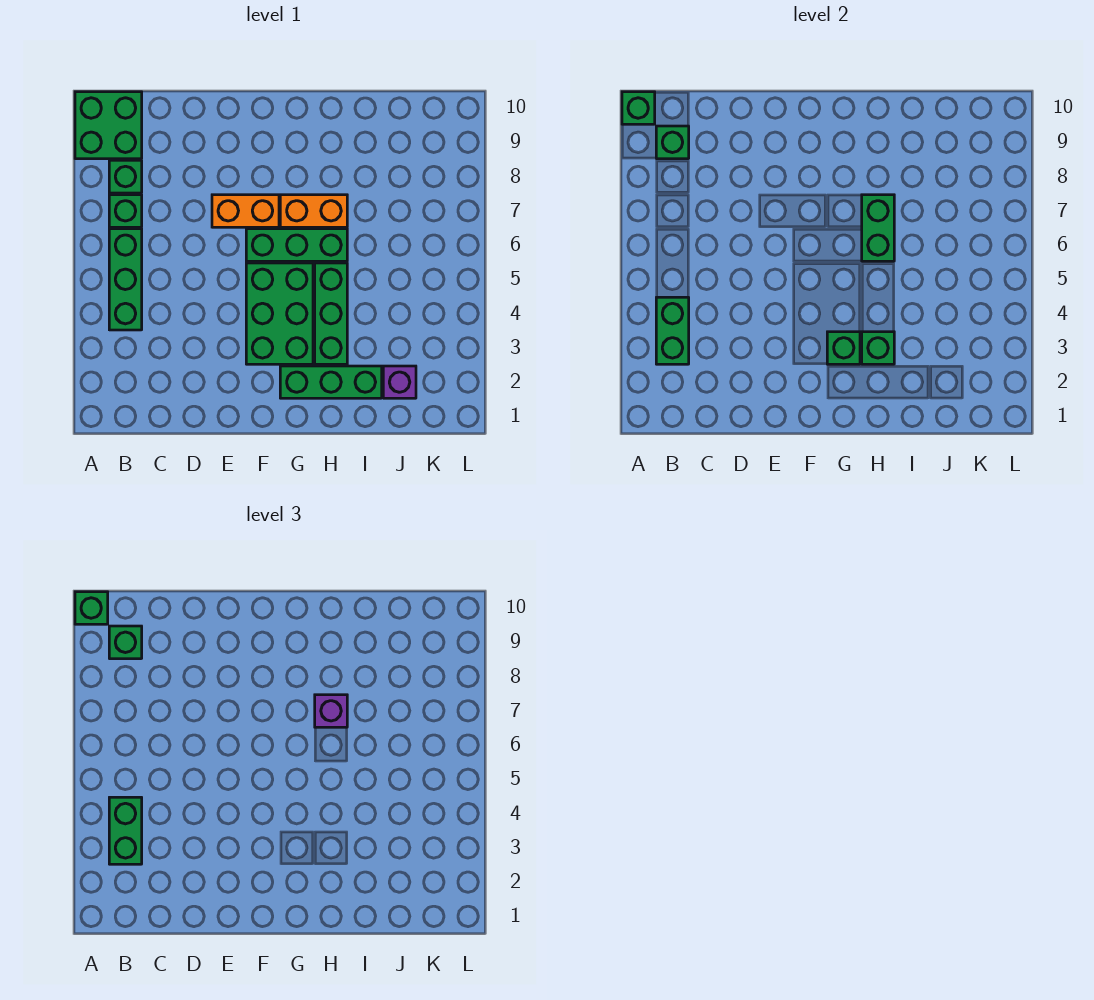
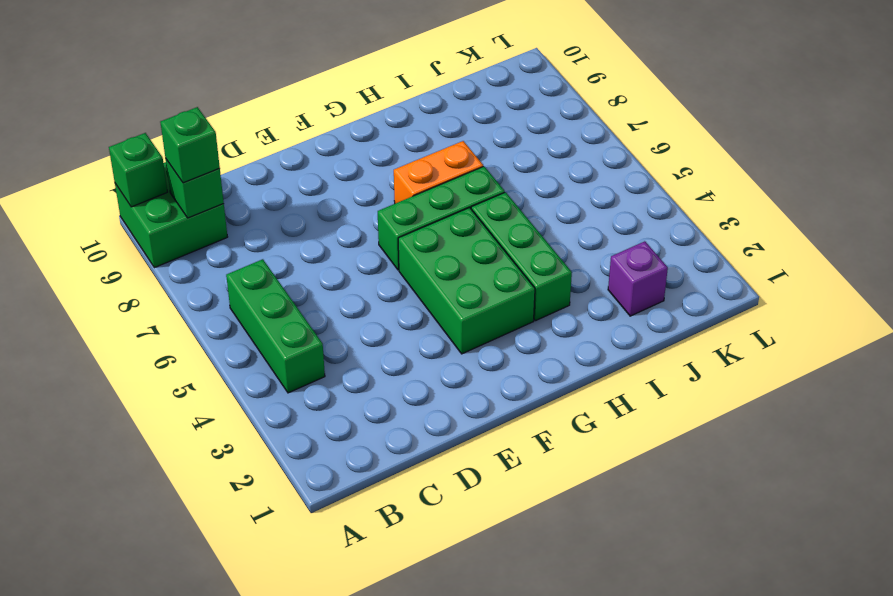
none -> green 1x1 brick [109,195,142,227]
none -> green 1x1 brick [109,160,142,193]
none -> orange 1x2 brick [212,195,279,227]

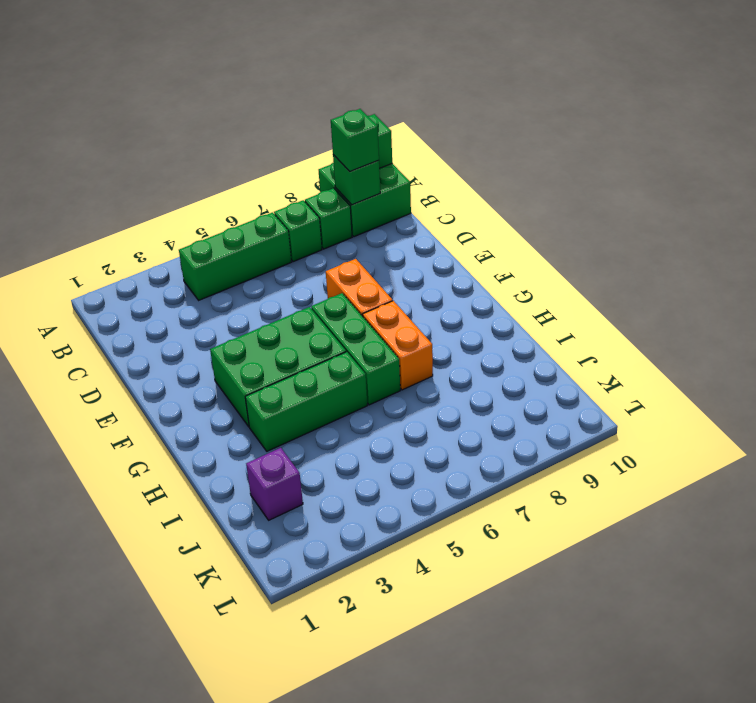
none -> green 1x3 brick [280,366,382,398]
none -> green 1x2 brick [656,297,689,364]
none -> green 1x1 brick [827,332,860,364]

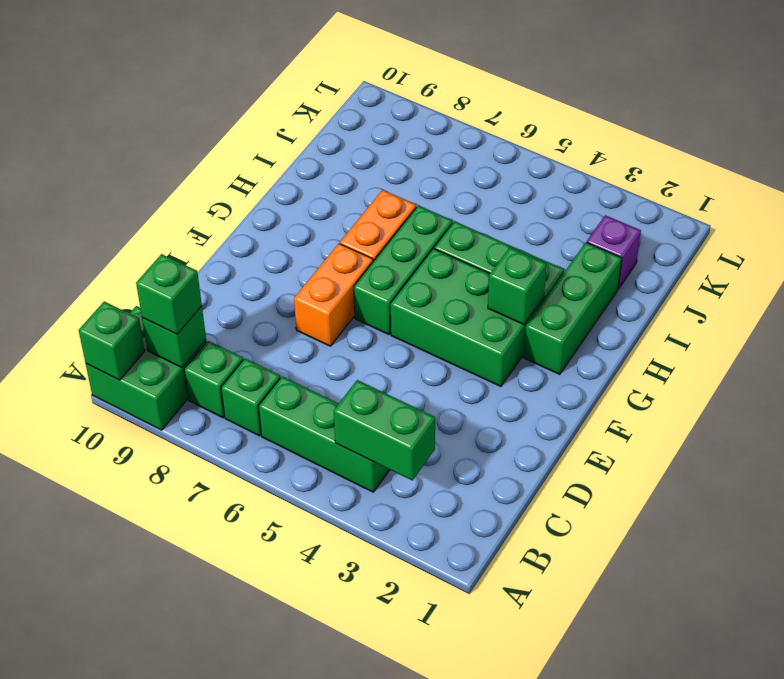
none -> green 1x1 brick [862,332,894,364]
none -> green 1x2 brick [862,195,894,261]
none -> green 1x1 brick [75,592,108,624]

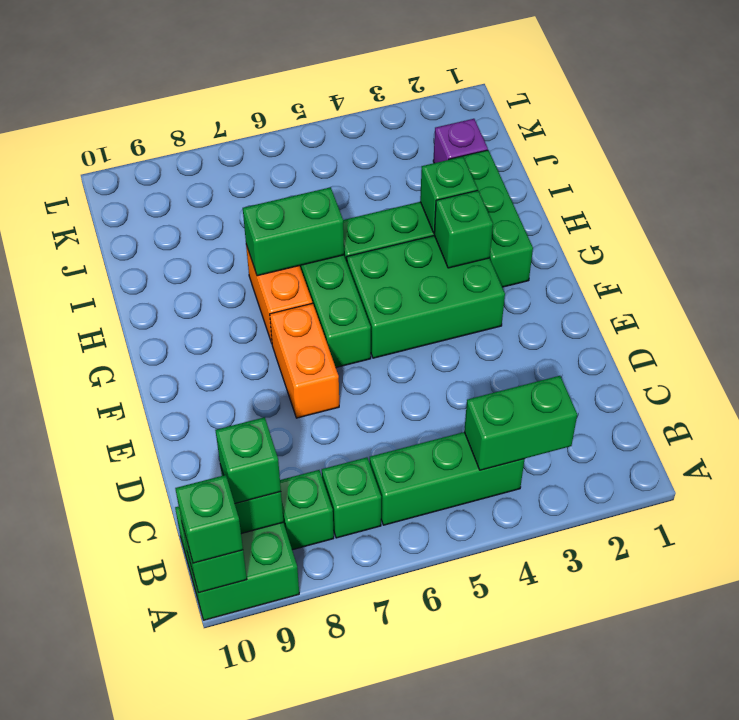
none -> green 1x2 brick [109,797,142,864]
none -> purple 1x1 brick [315,695,347,727]

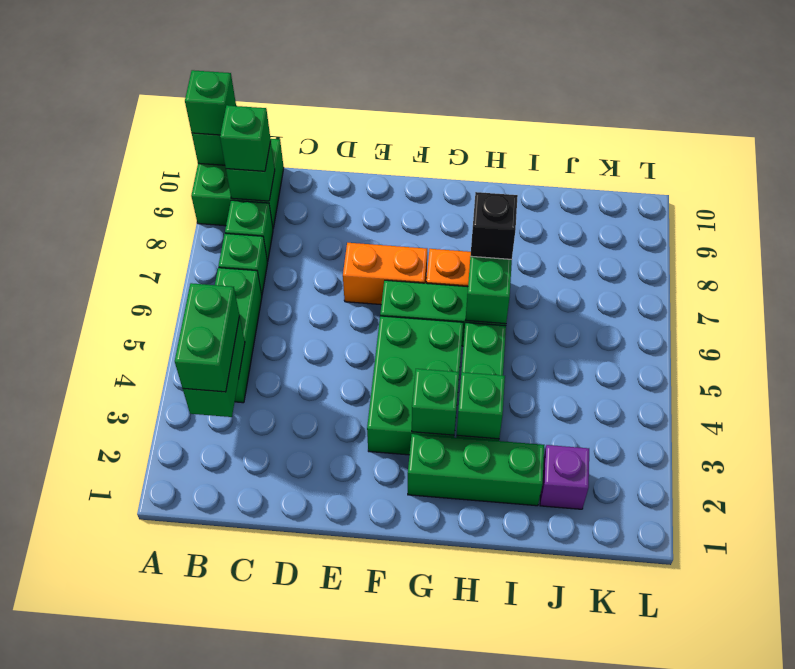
black 1x1 brick [471,192,518,259] -> purple 1x1 brick [315,695,347,727]

